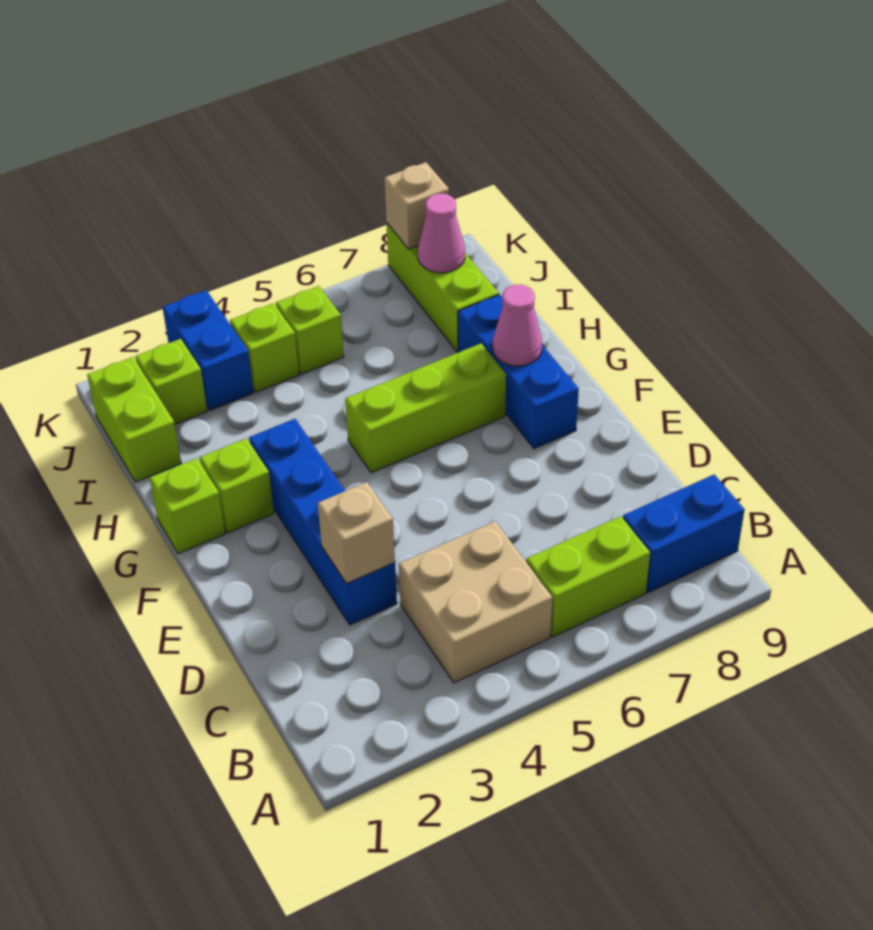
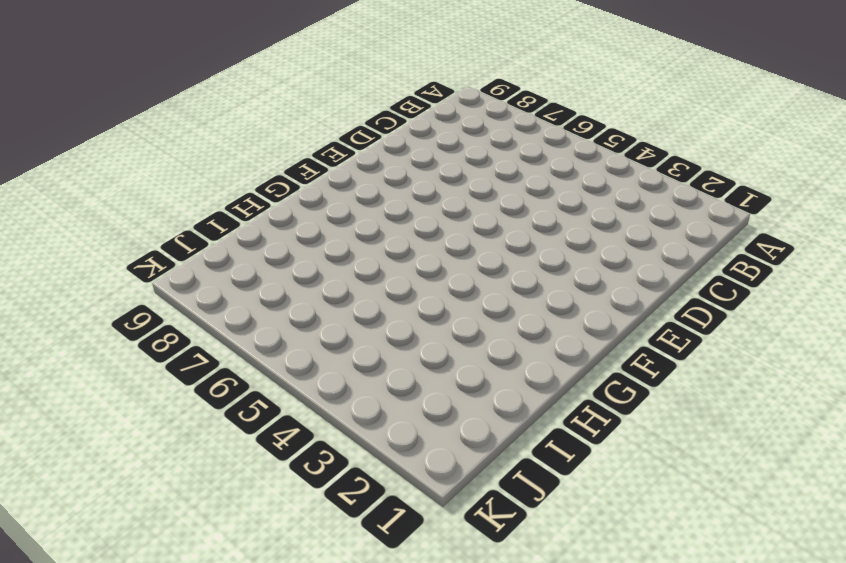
none -> tan 2x2 brick [399,521,552,683]
none -> lime 1x2 brick [526,516,650,637]
none -> blue 1x2 brick [623,475,745,593]

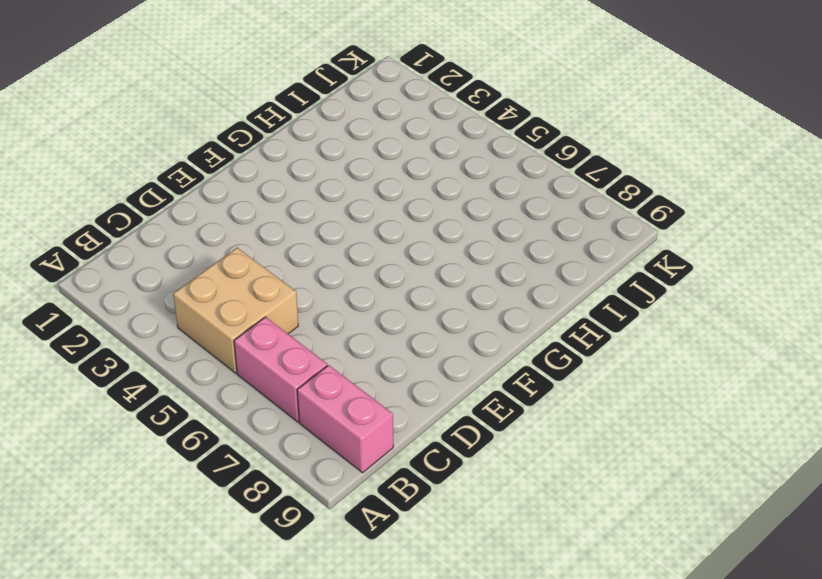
pink 1x2 brick [234,317,327,422] -> lime 1x2 brick [526,516,650,637]
pink 1x2 brick [297,365,393,473] -> blue 1x2 brick [623,475,745,593]
none -> blue 1x4 brick [249,419,397,625]
none -> blue 1x3 brick [458,295,579,449]
none -> lime 1x1 brick [150,458,225,554]

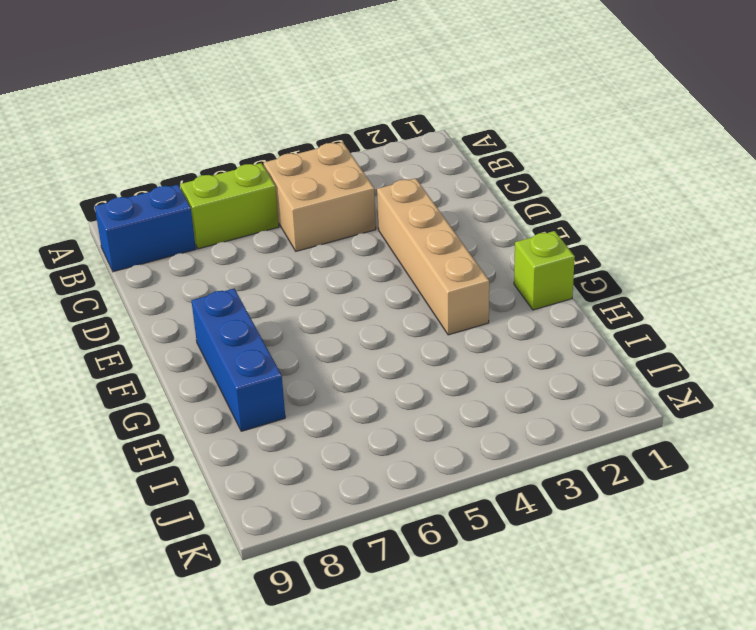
tan 1x4 brick [377,178,489,335] -> blue 1x4 brick [249,419,397,625]
none -> lime 1x1 brick [200,438,274,533]
none -> lime 1x3 brick [345,344,506,473]
none -> lime 1x2 brick [87,357,181,482]

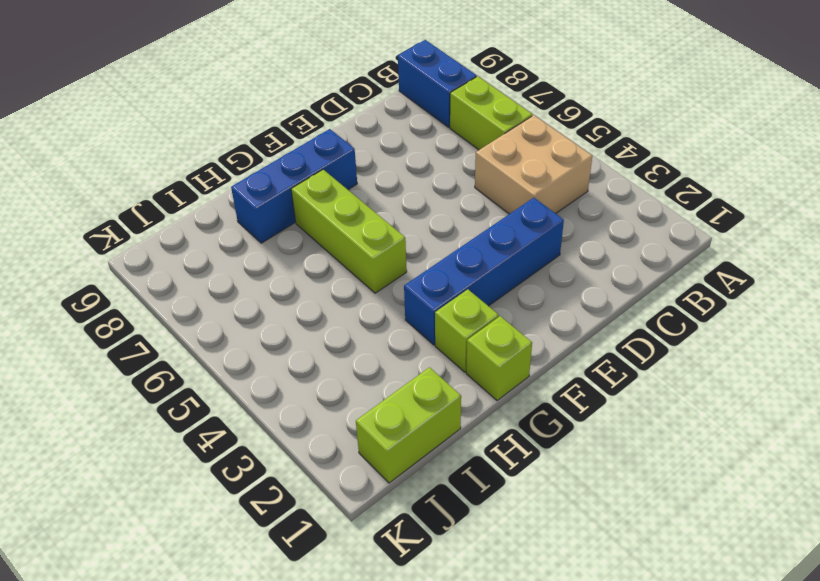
none -> lime 1x3 brick [387,223,499,352]
none -> lime 1x1 brick [136,339,207,424]
none -> blue 1x2 brick [163,290,254,410]

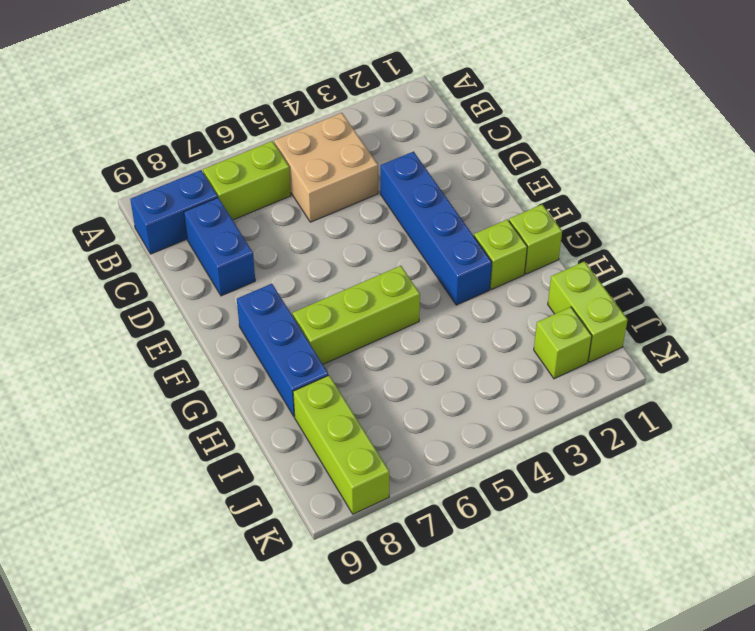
blue 1x2 brick [184,198,255,296] -> blue 1x2 brick moved to [163,290,254,410]
none -> lime 1x1 brick [230,303,299,392]
none -> lime 1x1 brick [276,286,344,374]
none -> tan 1x1 brick [318,482,395,583]

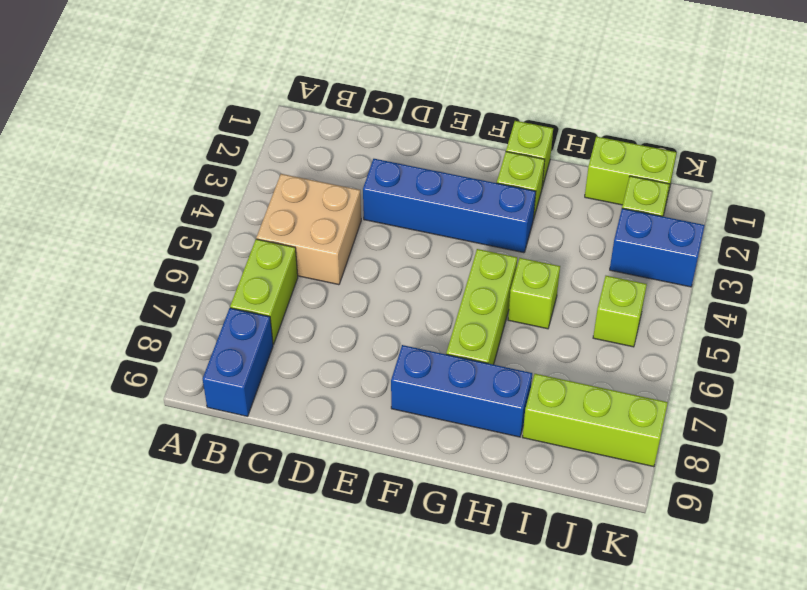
lime 1x1 brick [508,258,560,329] -> lime 1x1 brick moved to [230,303,299,392]
none -> tan 1x1 brick [318,482,395,583]
none -> pink 1x1 cone [493,285,542,366]
none -> pink 1x1 cone [418,194,465,273]

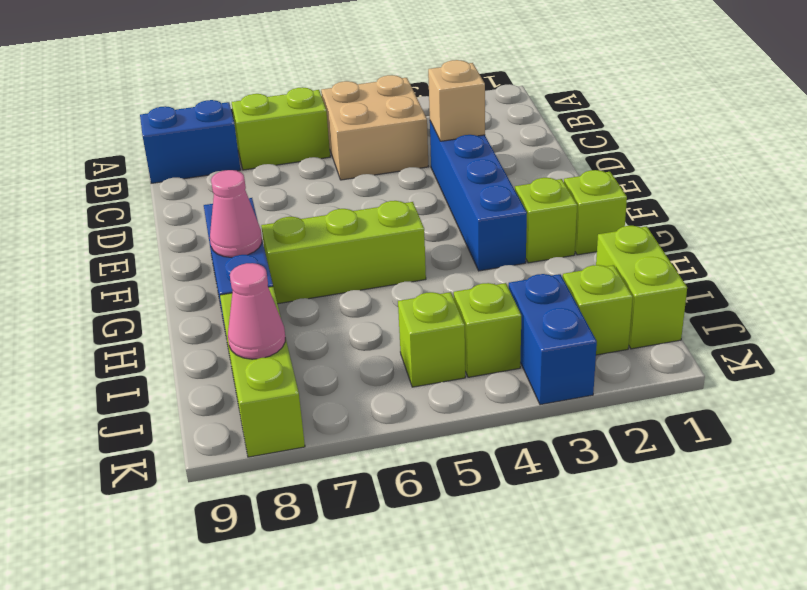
none -> tan 1x1 brick [385,162,449,249]

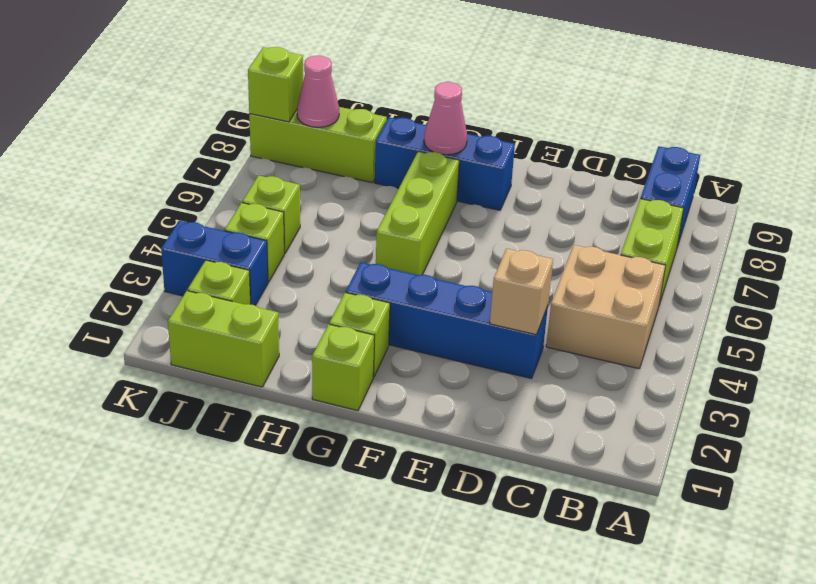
lime 1x1 brick [248,47,303,122] -> tan 1x1 brick [385,162,449,249]

